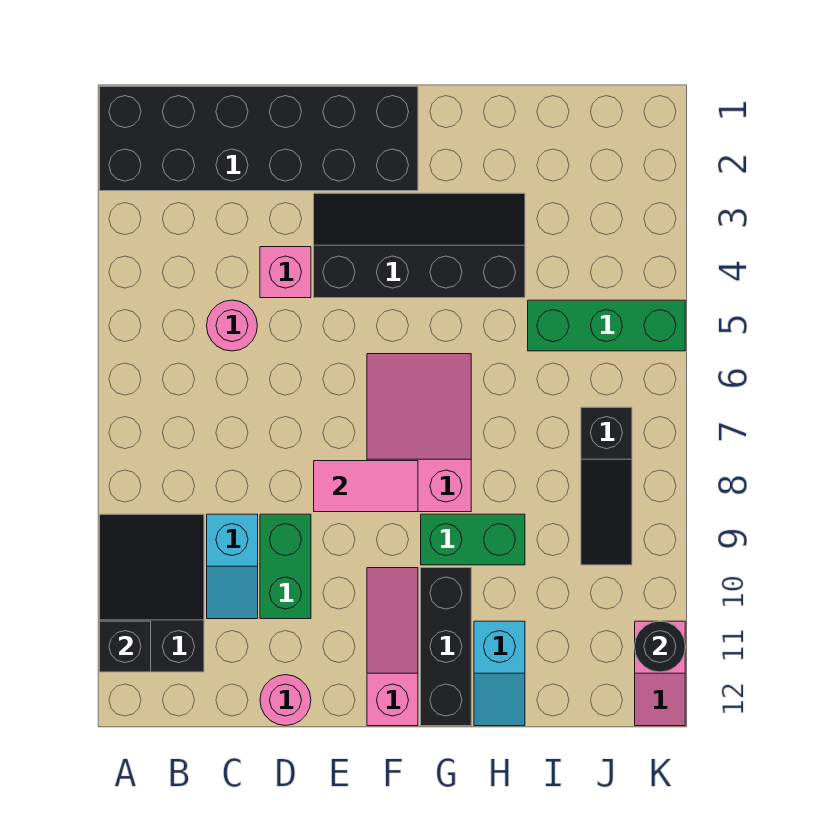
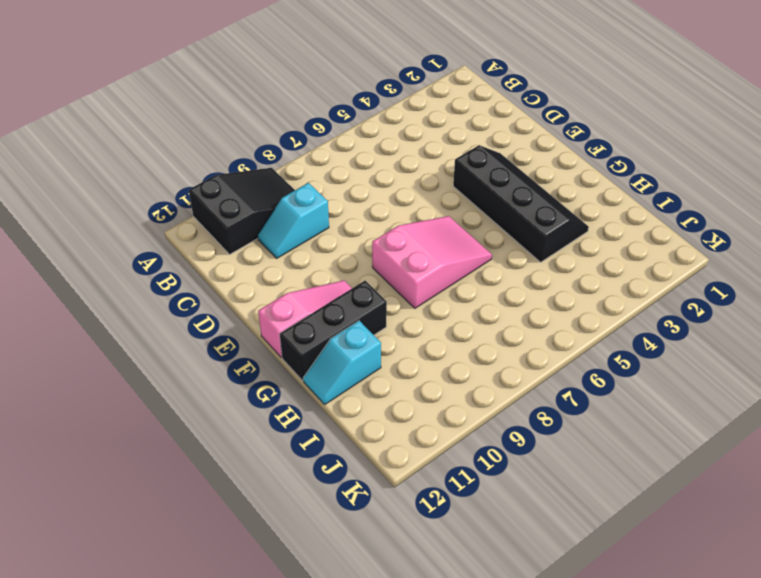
none -> black 2x6 brick [100,86,418,191]
none -> pink 1x1 round brick [207,300,257,351]
none -> pink 1x1 brick [260,247,311,298]

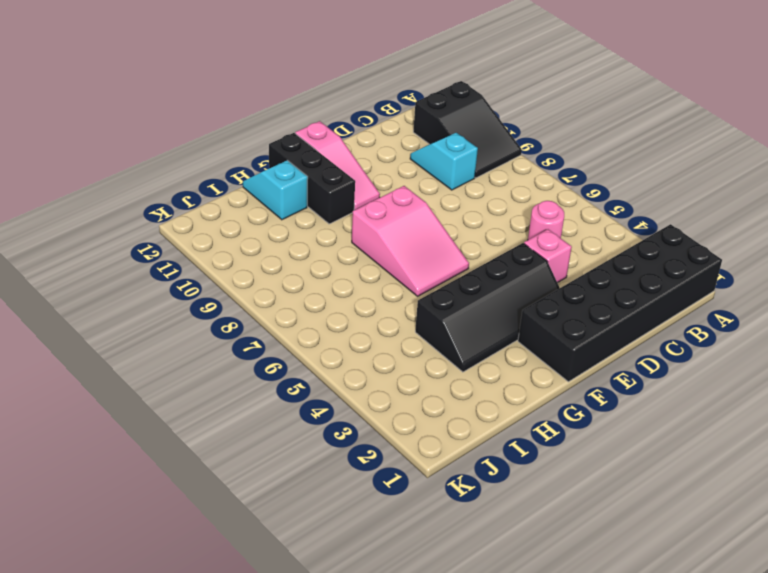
none -> green 1x2 brick [260,514,311,619]
none -> pink 1x1 round brick [260,675,311,726]
none -> green 1x2 brick [421,514,525,565]

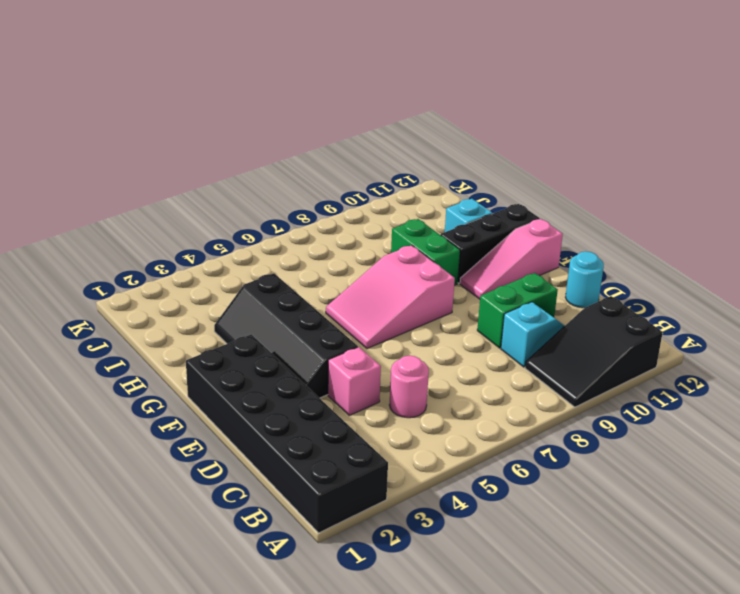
cyan 1x1 round brick [565,251,604,308] -> pink 1x1 round brick [260,675,311,726]
none -> green 1x3 brick [528,300,685,351]
none -> black 1x3 slope [581,407,632,565]
none -> pink 1x2 slope [635,621,685,726]

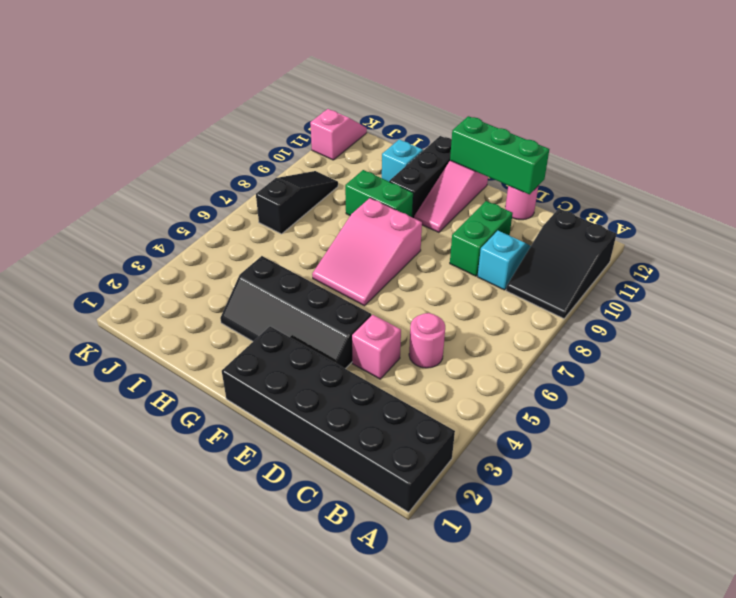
green 1x3 brick [450,116,549,194] -> green 1x3 brick moved to [528,300,685,351]
none -> black 1x1 brick [100,621,151,672]
none -> pink 1x2 tile [314,461,418,512]
none -> black 1x1 round brick [635,621,685,672]

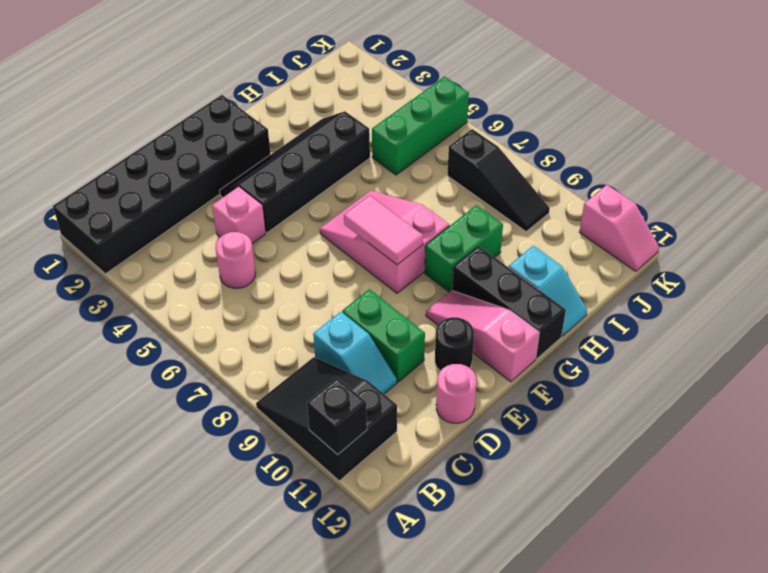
black 1x1 round brick [435,317,474,371] -> black 1x1 round brick moved to [635,621,685,672]
pink 1x2 tile [344,196,423,265] -> pink 1x2 tile turned to [314,461,418,512]

